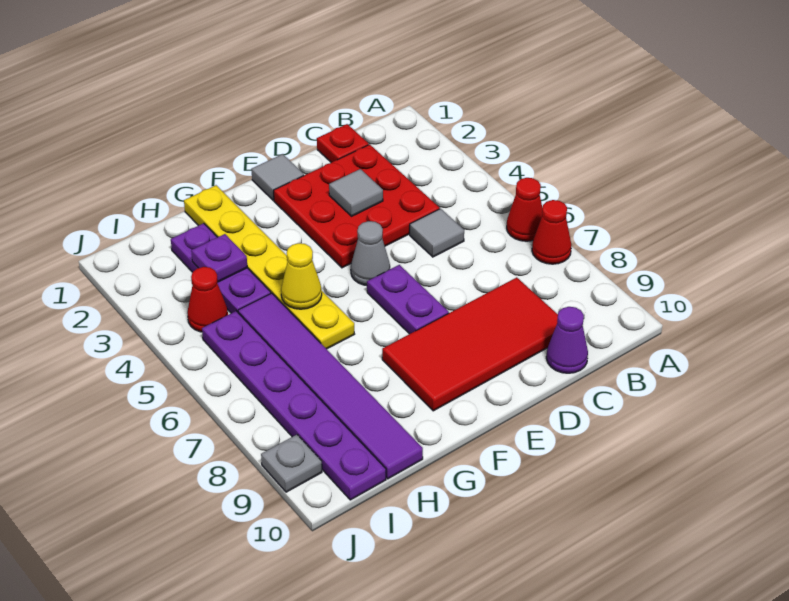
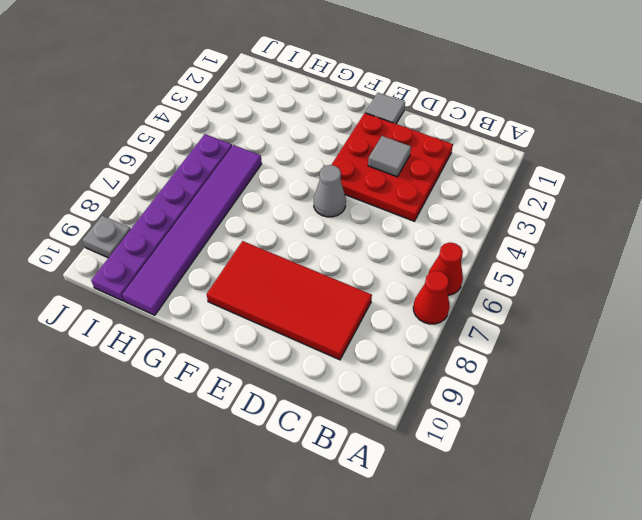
none -> red 1x1 plate [317,124,369,163]
none -> grey 1x1 tile [410,209,464,257]
none -> purple 1x1 cone [546,307,588,373]

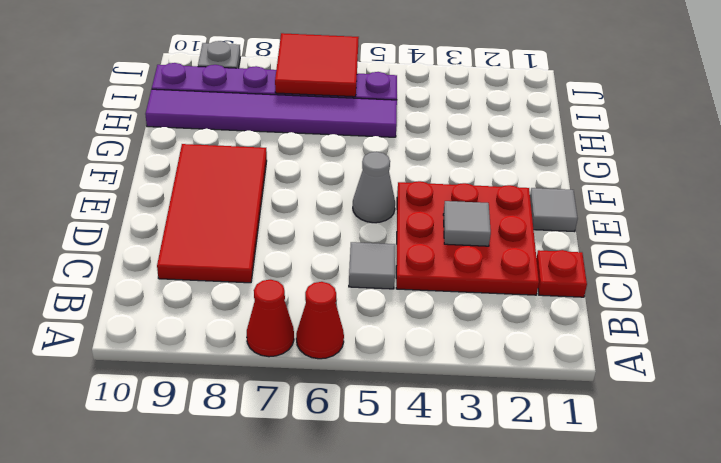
red 2x2 tile [275,33,359,97] -> none
none -> purple 1x1 cone [546,307,588,373]
none -> purple 1x2 plate [367,265,449,334]
none -> yellow 1x6 plate [184,185,354,349]

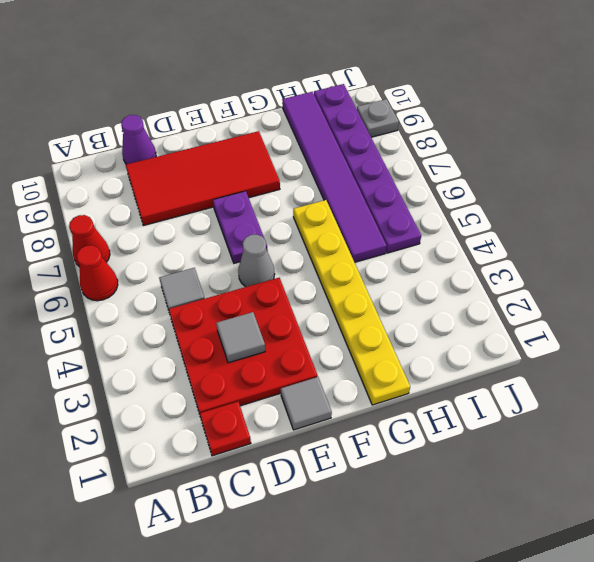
none -> purple 1x3 plate [171,223,271,313]
none -> red 1x1 cone [187,267,228,332]
none -> yellow 1x1 cone [281,243,322,309]

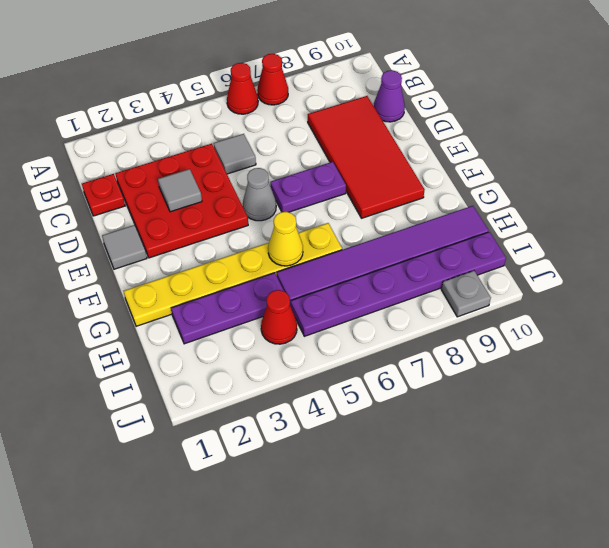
none -> purple 1x1 plate [191,234,247,282]

